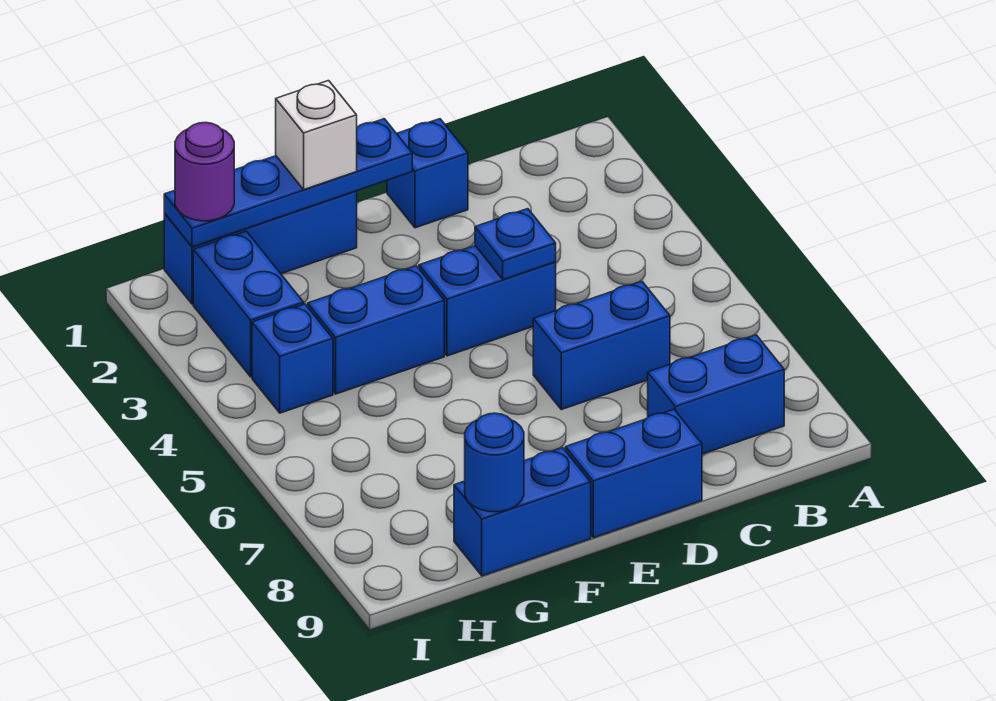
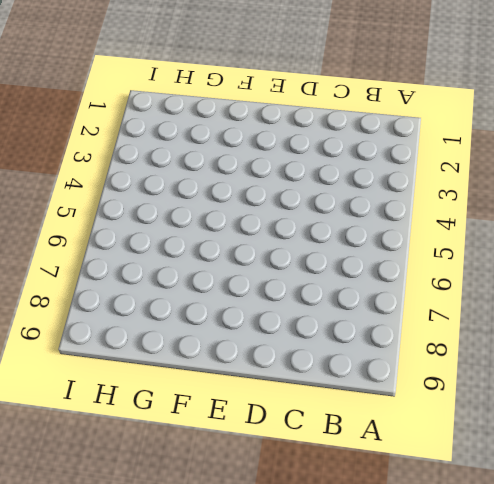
none -> blue 1x2 brick [648,335,784,454]
none -> blue 1x2 brick [533,281,670,410]
none -> blue 1x1 brick [387,119,468,228]

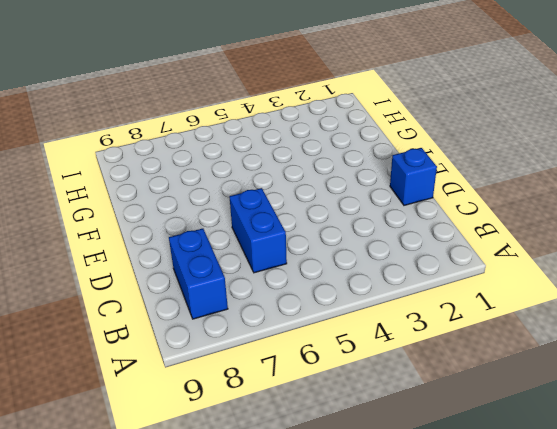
none -> blue 1x2 brick [419,246,556,356]
none -> blue 1x2 brick [565,410,702,538]
none -> blue 1x3 brick [164,191,357,304]

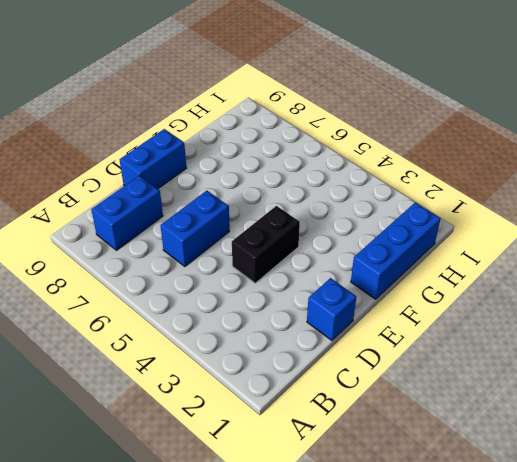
black 1x2 brick [232,206,300,283] -> blue 1x2 brick [419,246,556,356]
none -> blue 1x2 brick [308,266,444,394]
none -> blue 1x2 brick [454,448,591,576]
none -> blue 1x2 brick [193,231,304,377]

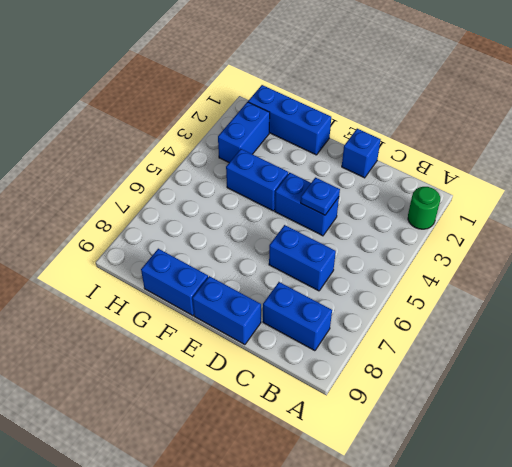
green 1x1 round brick [408,187,440,229] -> none
none -> blue 1x1 brick [252,304,333,413]
none -> blue 1x4 plate [164,119,412,247]
none -> blue 1x1 round brick [465,413,524,512]

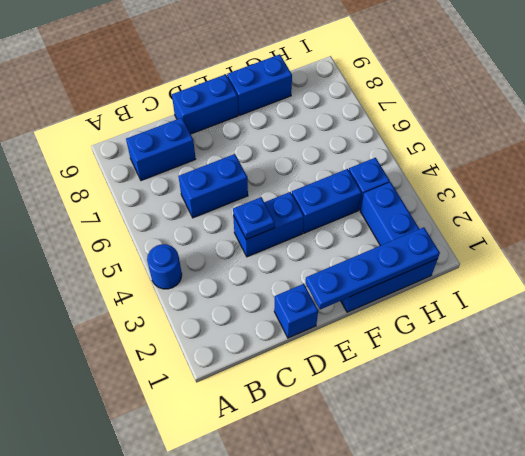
blue 1x1 round brick [147,244,182,289] -> blue 1x1 round brick moved to [465,413,524,512]
none -> white 1x1 brick [276,81,357,189]
none -> purple 1x1 round brick [175,122,234,221]

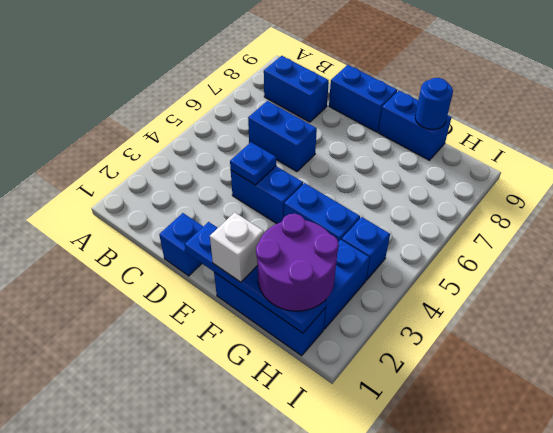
purple 2x2 round brick [256,214,339,311] -> purple 1x1 round brick [175,122,234,221]

